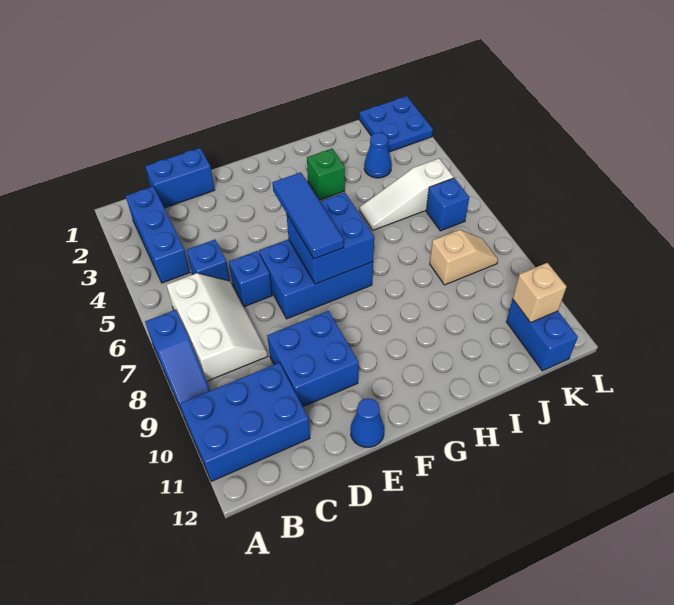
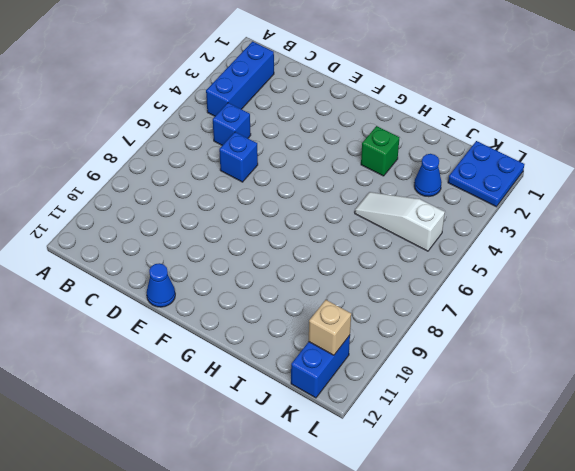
none -> blue 1x3 slope [145,310,210,419]
none -> blue 2x3 brick [180,363,310,481]
none -> white 2x3 slope [167,273,268,381]

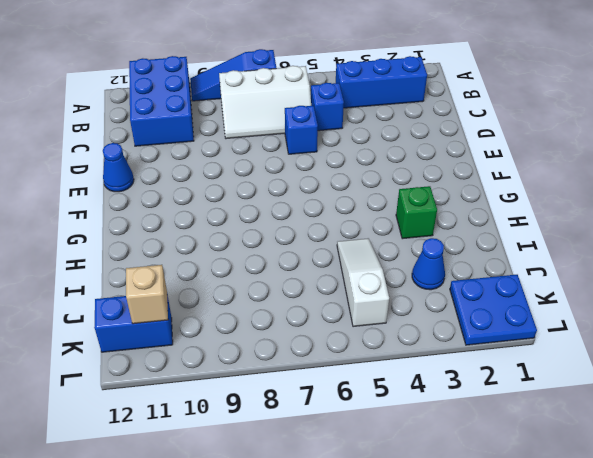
none -> blue 1x2 brick [145,148,215,208]
none -> blue 2x2 brick [267,311,359,407]
none -> blue 2x3 brick [259,239,373,319]

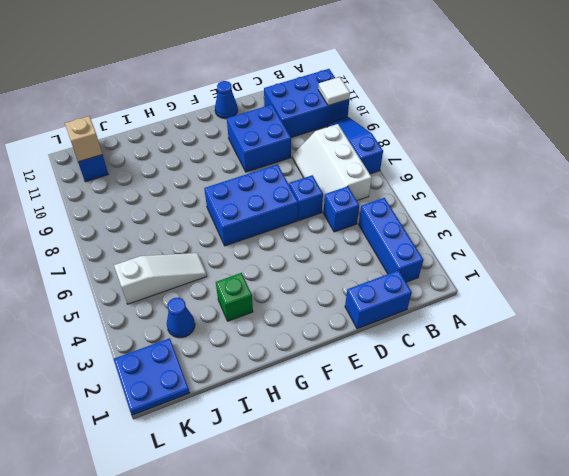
white 1x1 tile [318,77,350,106] -> none
none -> tan 1x2 slope [430,230,498,285]
none -> blue 1x1 brick [426,178,469,231]
none -> blue 2x2 brick [287,192,374,284]

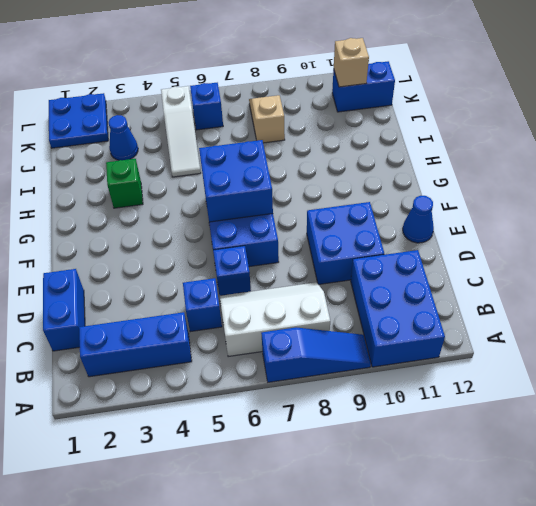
none -> blue 1x3 tile [272,172,344,259]

